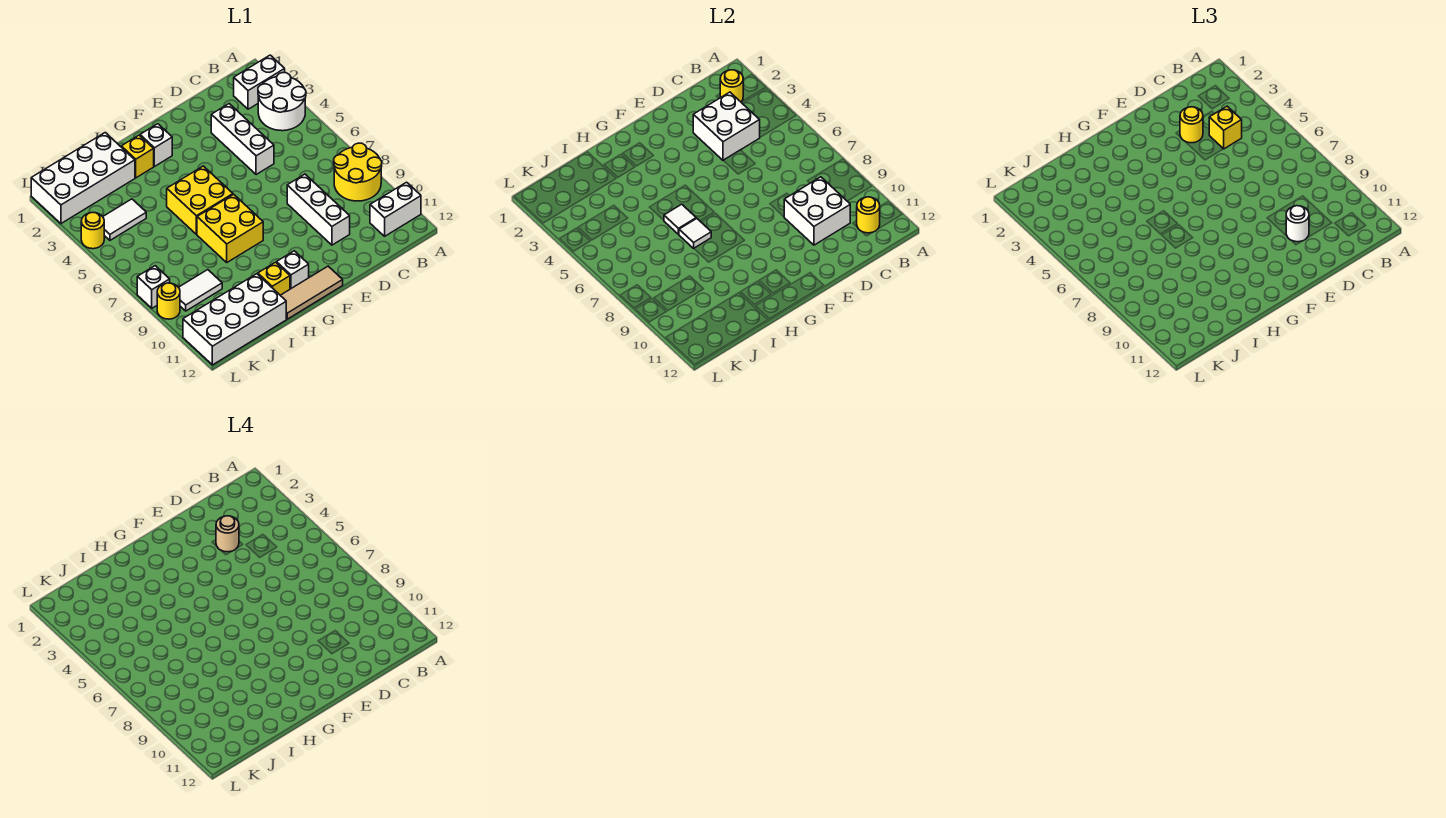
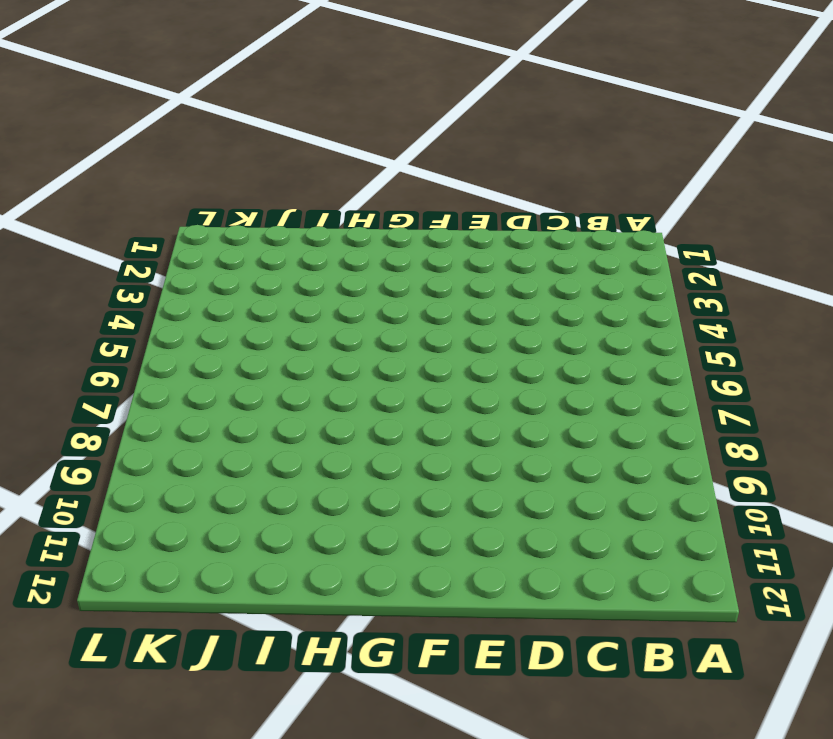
none -> white 1x2 brick [234,55,285,109]
none -> white 2x2 round brick [258,73,306,131]
none -> yellow 2x2 round brick [334,143,382,201]
none -> white 1x2 brick [370,182,421,236]

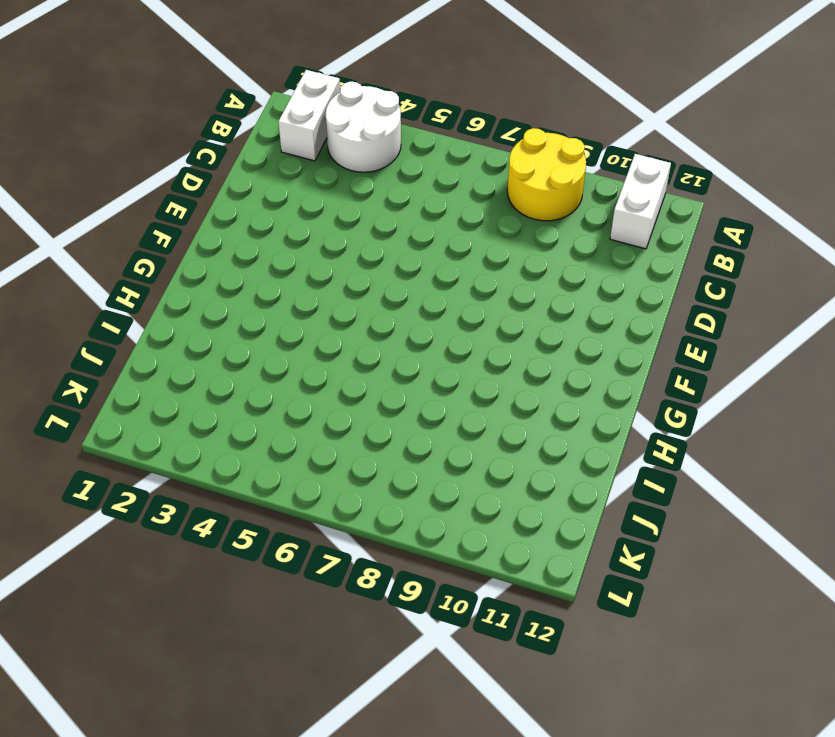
none -> white 1x3 brick [211,104,274,175]
none -> white 1x3 brick [287,174,350,245]
none -> tan 1x3 tile [280,266,343,319]
none -> white 1x1 brick [140,124,172,166]

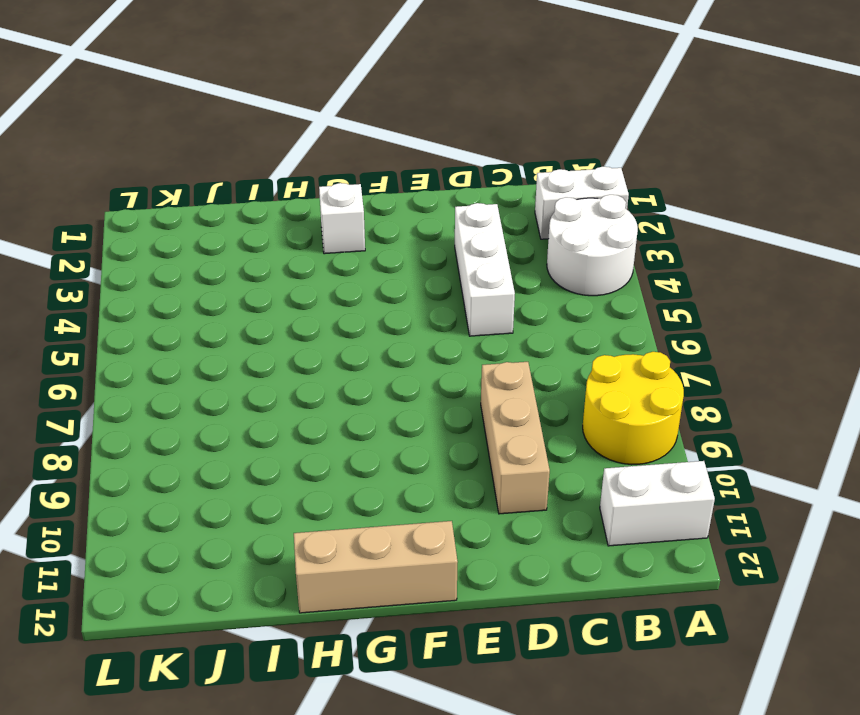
tan 1x3 brick [481,362,550,514] -> white 1x3 brick [287,174,350,245]
tan 1x3 brick [294,521,458,613] -> tan 1x3 tile [280,266,343,319]
none -> yellow 2x2 brick [167,166,233,234]
none -> yellow 2x2 brick [197,194,263,262]
none -> white 1x1 brick [276,251,309,289]
none -> yellow 1x1 brick [121,135,154,178]

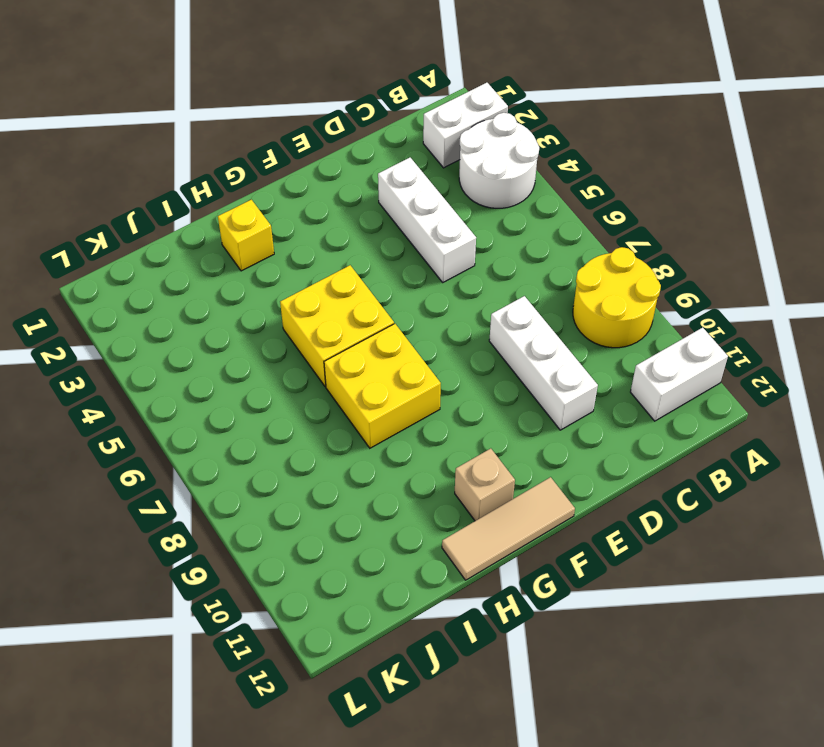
tan 1x1 brick [455,448,515,521] -> white 1x1 brick [276,251,309,289]
none -> white 1x1 brick [140,124,172,166]
none -> yellow 1x1 brick [258,262,290,295]
none -> white 2x4 brick [31,133,135,224]
none -> white 2x4 brick [183,274,286,365]

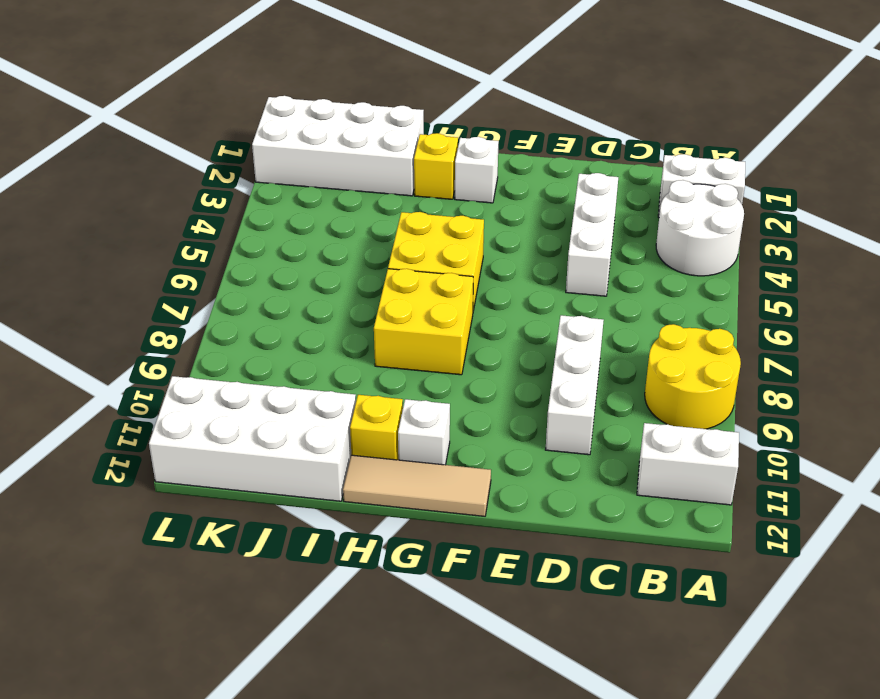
none -> white 1x2 tile [103,199,146,240]
none -> white 1x2 tile [178,270,222,311]
none -> yellow 1x1 round brick [81,212,104,249]
none -> white 1x1 brick [137,266,170,308]

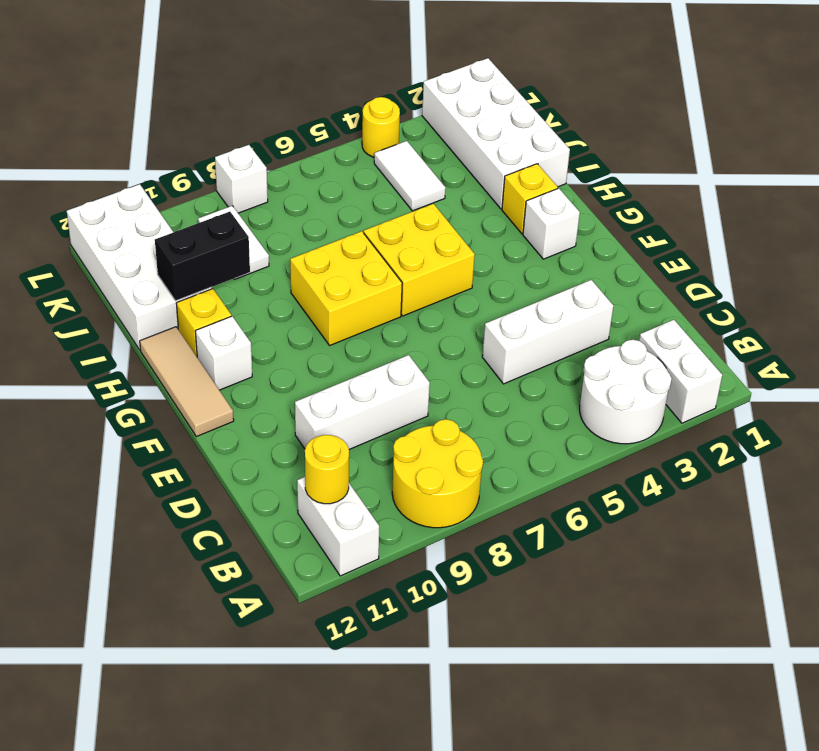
black 1x2 brick [155,212,250,301] -> none
none -> yellow 1x1 round brick [157,283,180,319]
none -> yellow 1x1 round brick [720,70,743,102]
none -> white 2x2 brick [693,92,760,160]
none -> white 2x2 brick [784,177,850,245]

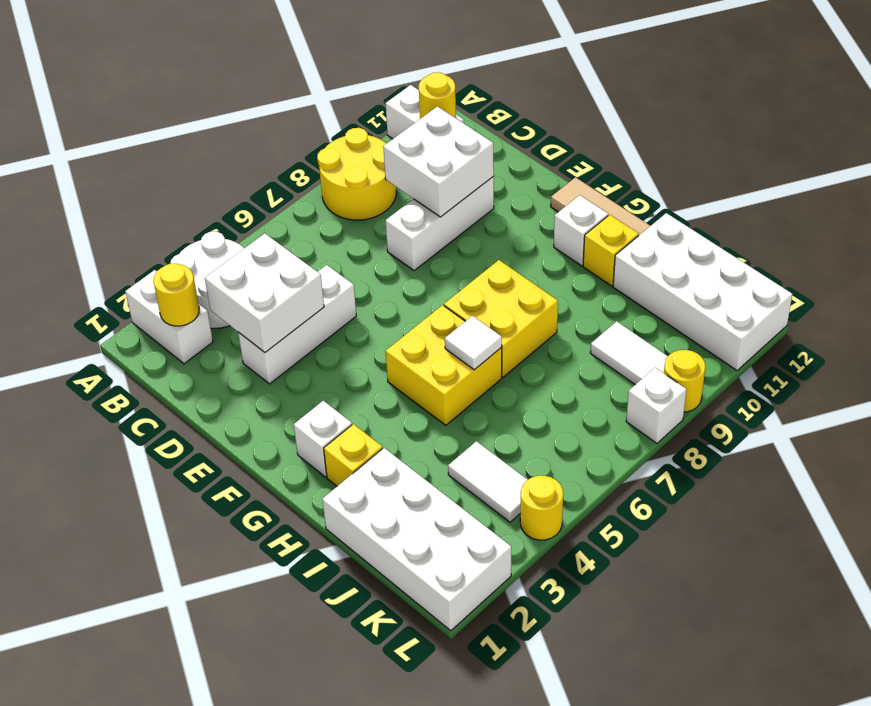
none -> white 1x1 tile [679,218,711,248]
none -> yellow 1x1 brick [1209,106,1242,149]
none -> yellow 1x1 round brick [1180,107,1203,143]
none -> white 1x1 round brick [1286,206,1309,242]

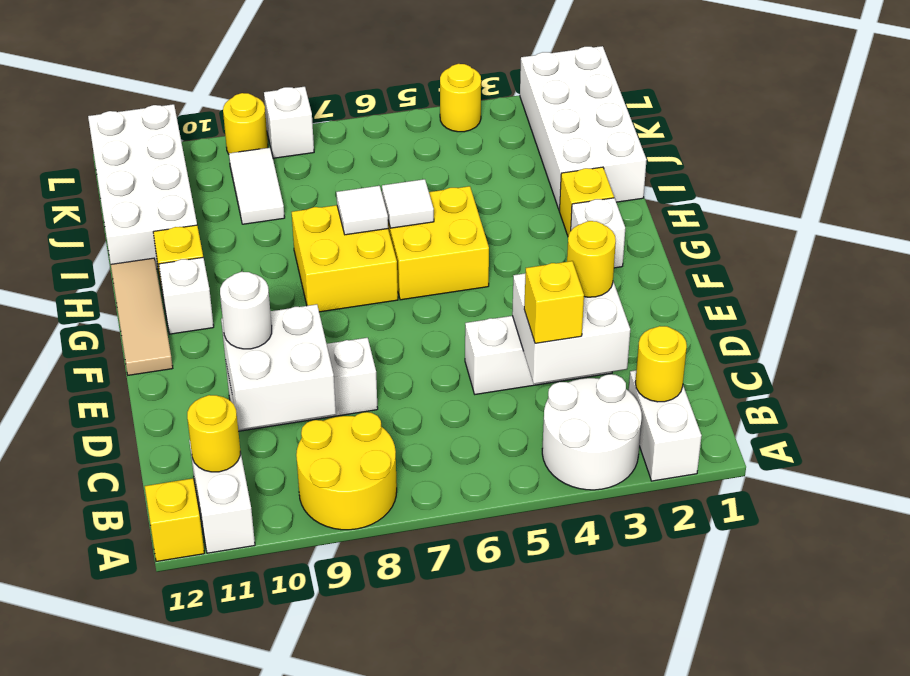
yellow 1x1 brick [145,478,204,562] -> none
none -> white 1x2 tile [103,199,146,240]
none -> tan 1x1 round brick [216,516,239,552]

